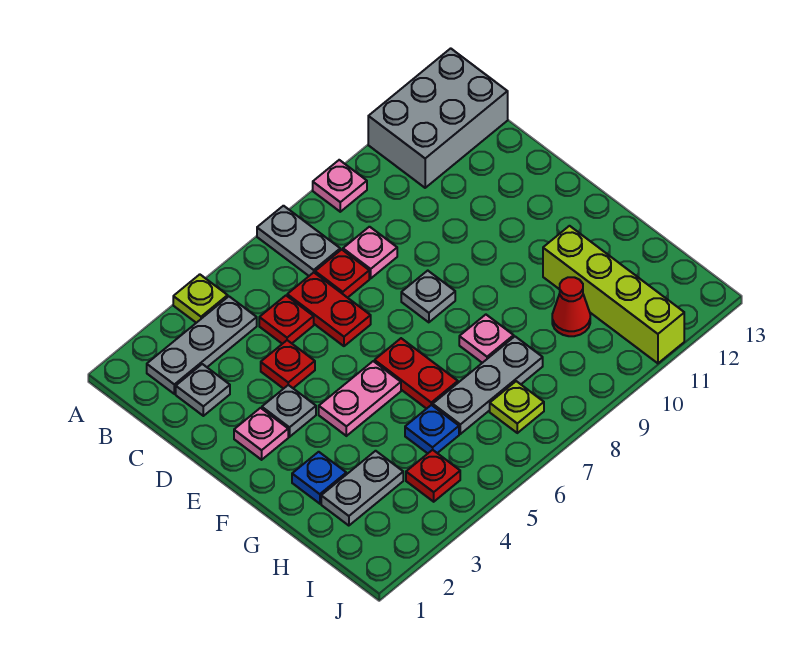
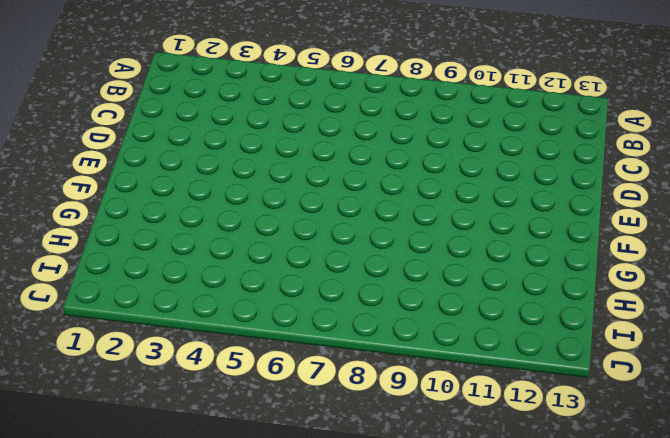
none -> lime 1x1 plate [173,274,228,323]
none -> grey 1x2 plate [257,206,340,276]
none -> pink 1x1 plate [313,160,367,212]

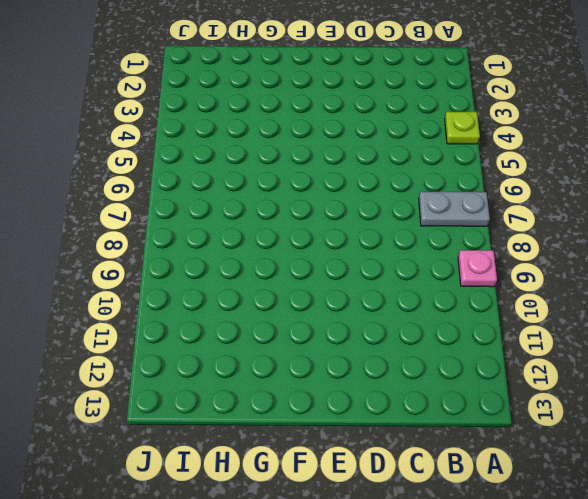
none -> grey 2x3 brick [368,48,508,188]
none -> grey 1x3 plate [147,297,257,394]
none -> grey 1x1 plate [176,364,230,416]

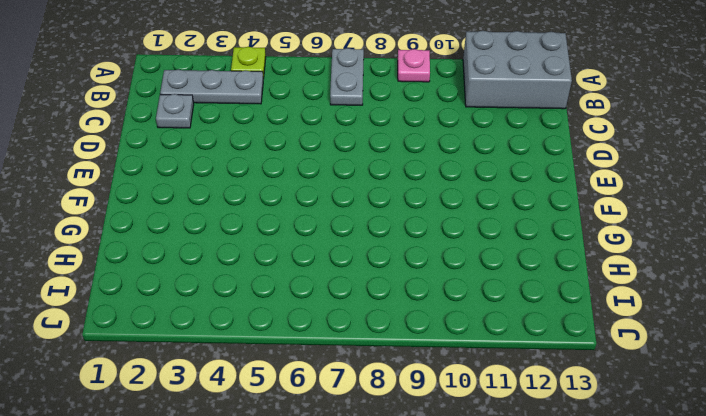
none -> red 1x1 plate [259,296,314,344]
none -> red 1x2 plate [287,273,371,346]
none -> red 1x1 plate [315,250,369,298]

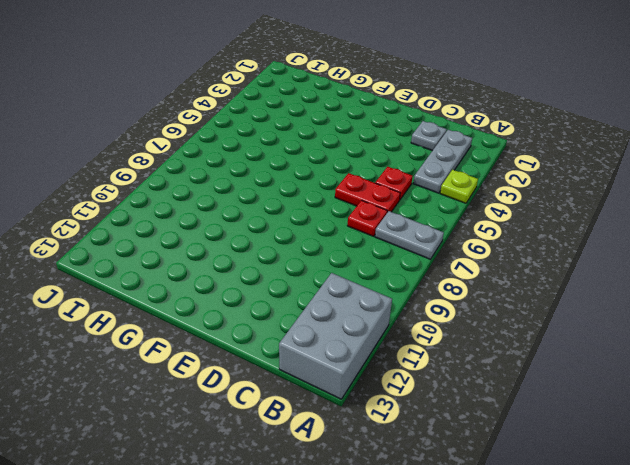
none -> pink 1x1 plate [313,160,367,212]
none -> pink 1x1 plate [343,227,397,278]
none -> red 1x1 plate [261,340,315,389]

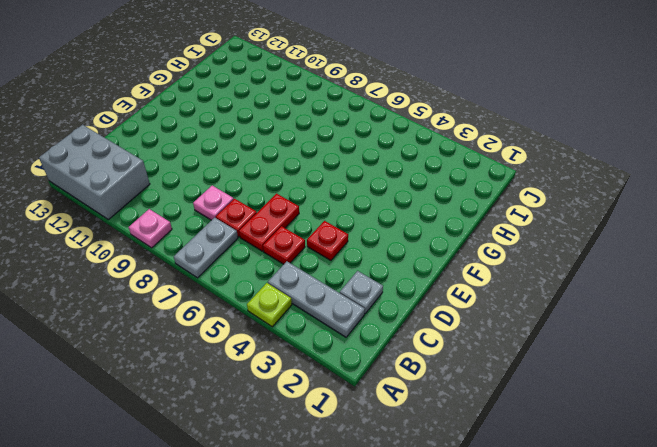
none -> pink 1x1 plate [234,408,288,460]
none -> grey 1x1 plate [262,385,316,437]
none -> grey 1x1 plate [401,271,455,322]

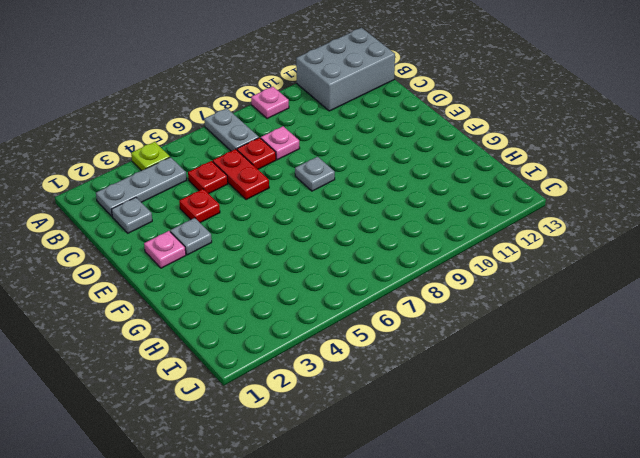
none -> pink 1x2 plate [319,361,401,436]
none -> red 1x2 plate [375,338,458,409]
none -> blue 1x1 plate [292,452,346,504]

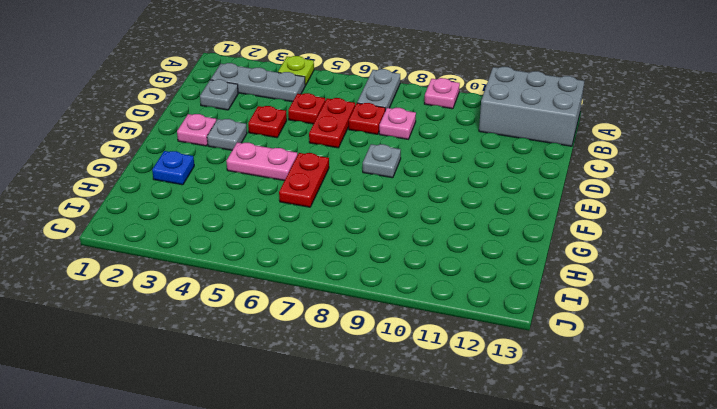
none -> pink 1x1 plate [459,315,514,363]
none -> lime 1x4 brick [543,226,684,363]
none -> grey 1x2 plate [321,451,403,526]

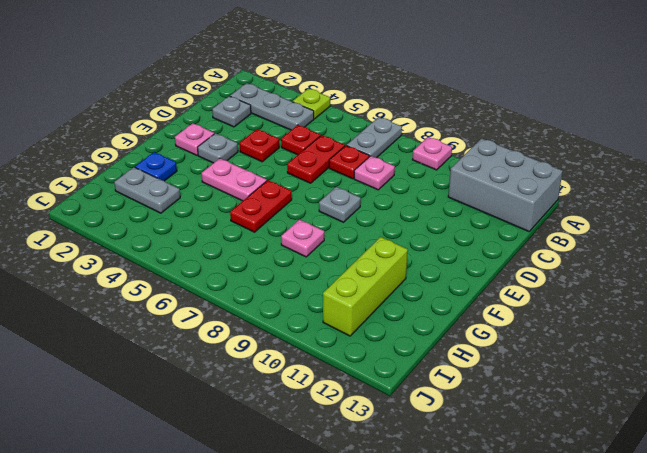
lime 1x3 brick [323,237,408,336] -> lime 1x4 brick [543,226,684,363]
none -> blue 1x1 plate [405,405,459,453]
none -> grey 1x3 plate [433,337,543,434]
none -> red 1x1 cone [552,277,590,336]

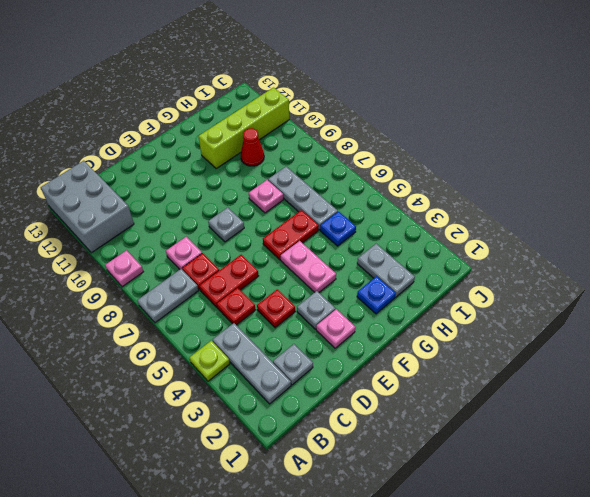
none -> red 1x1 plate [406,450,460,502]
none -> lime 1x1 plate [490,381,544,433]

